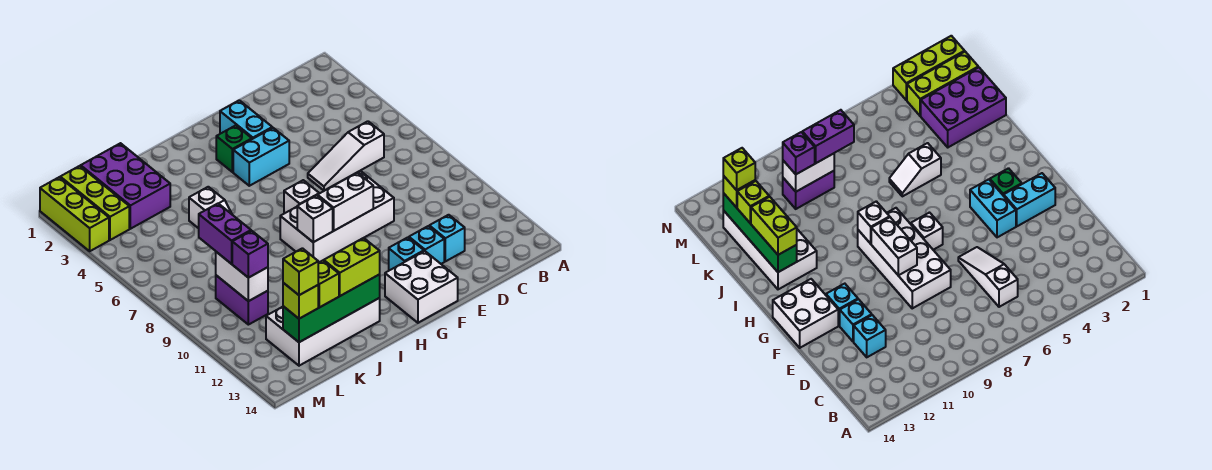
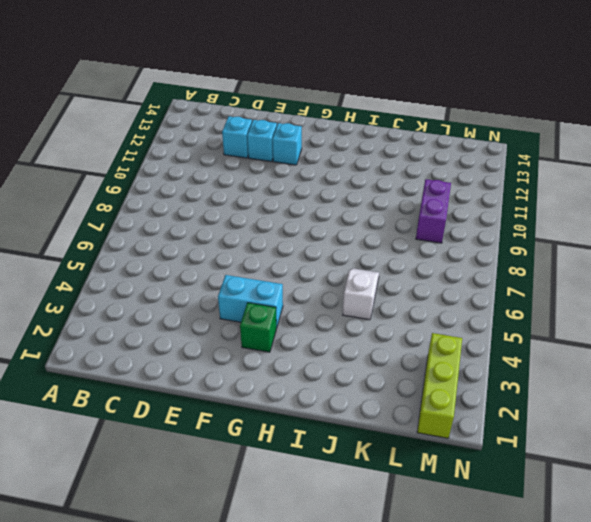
none -> white 1x3 slope [308,121,384,191]
none -> white 2x4 brick [280,171,394,263]
none -> cyan 1x2 brick [220,100,272,139]

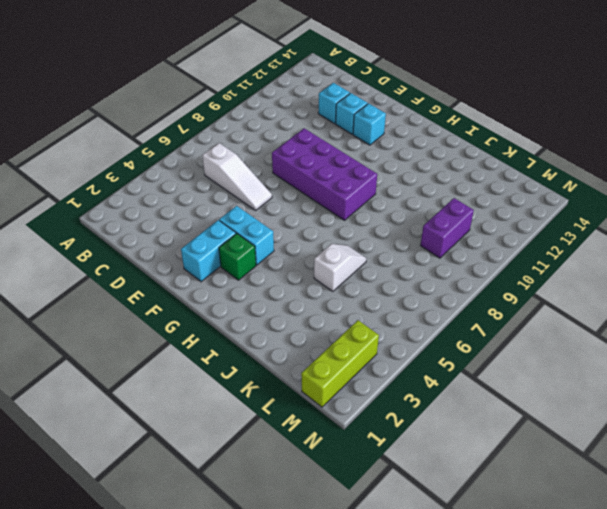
purple 2x4 brick [272,128,377,220] -> white 2x4 brick [280,171,394,263]
none -> white 2x2 brick [385,251,458,323]
none -> white 1x1 brick [284,180,319,214]
none -> white 2x4 brick [266,298,380,366]

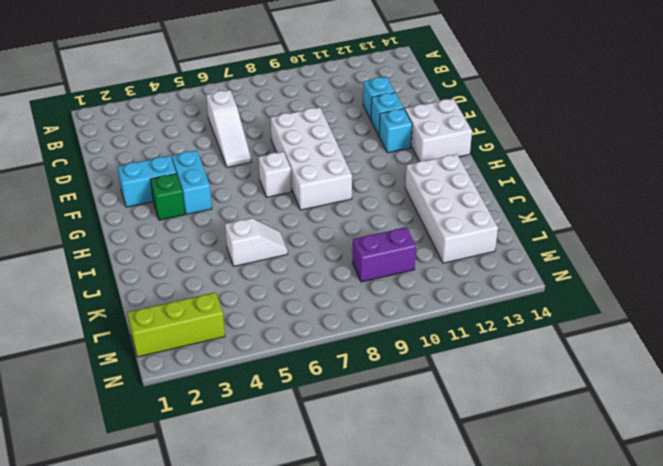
none -> purple 2x3 brick [81,143,170,229]
none -> lime 1x3 brick [40,177,109,251]
none -> white 1x2 brick [318,173,373,231]

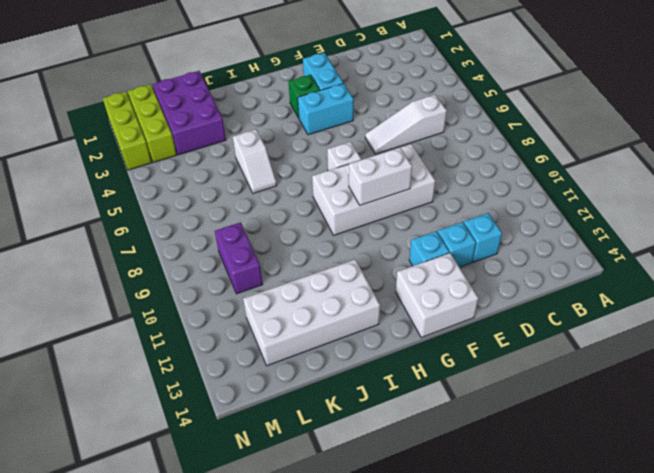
none -> white 1x1 brick [297,195,333,242]
none -> green 1x4 brick [283,274,380,342]
none -> white 1x2 brick [216,252,268,301]

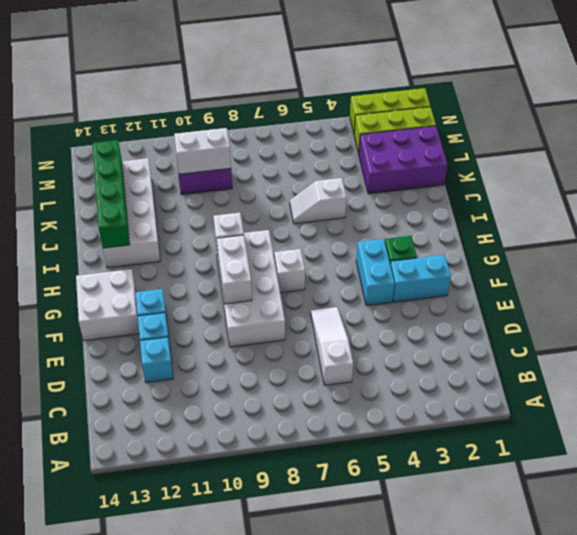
none -> lime 1x2 brick [324,238,380,296]
none -> lime 1x1 brick [318,261,339,307]
none -> purple 1x2 brick [199,203,251,264]

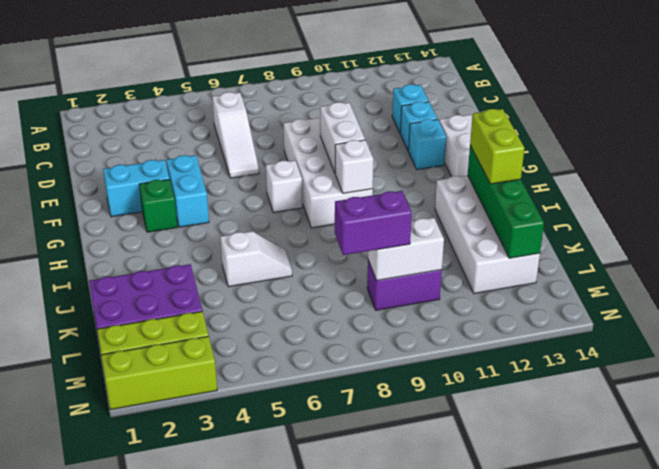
none -> lime 1x1 brick [318,261,339,307]
none -> purple 1x1 brick [232,231,268,278]
none -> lime 1x1 brick [283,283,318,319]

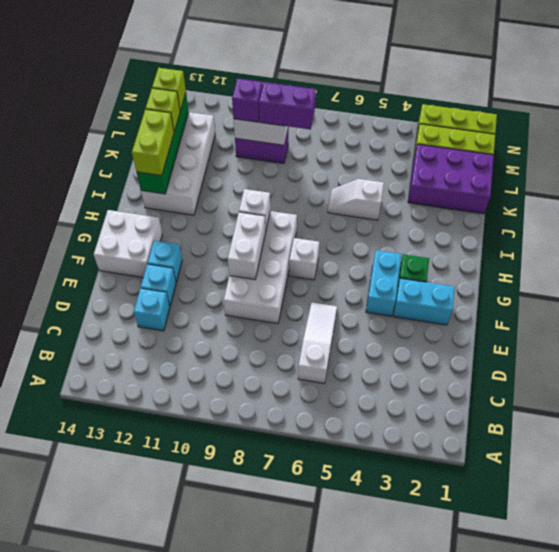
none -> lime 1x1 brick [283,248,318,295]

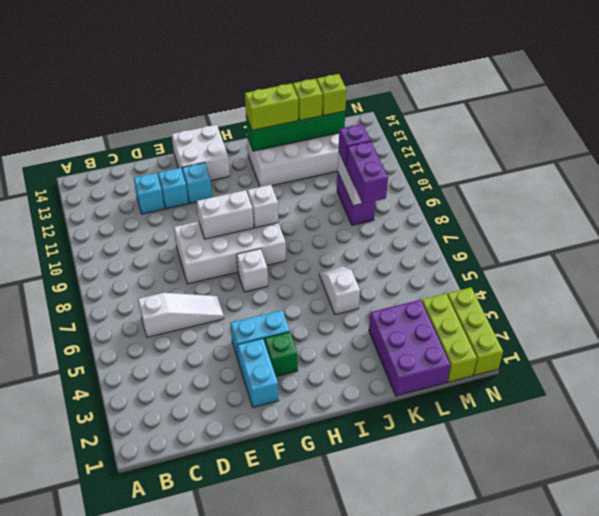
none -> lime 1x1 brick [283,248,318,295]

